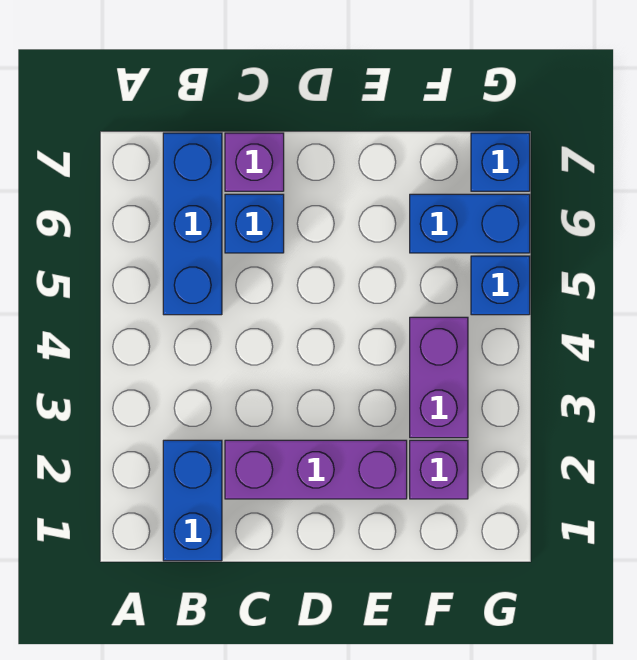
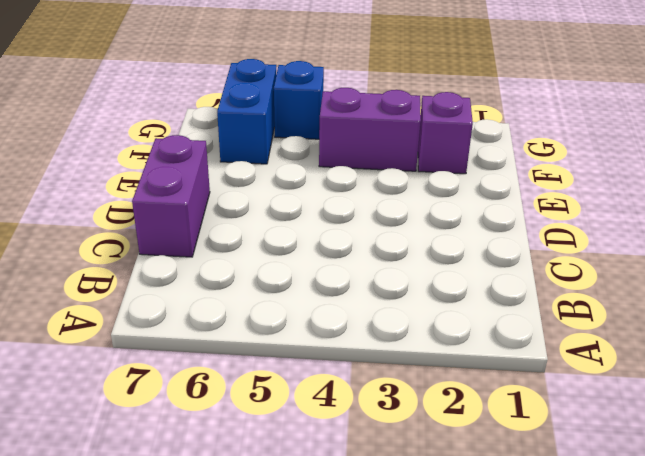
purple 1x2 brick [132,135,210,257] -> purple 1x1 brick [225,133,284,191]
none -> blue 1x2 brick [163,440,222,561]
none -> blue 1x3 brick [163,133,222,315]

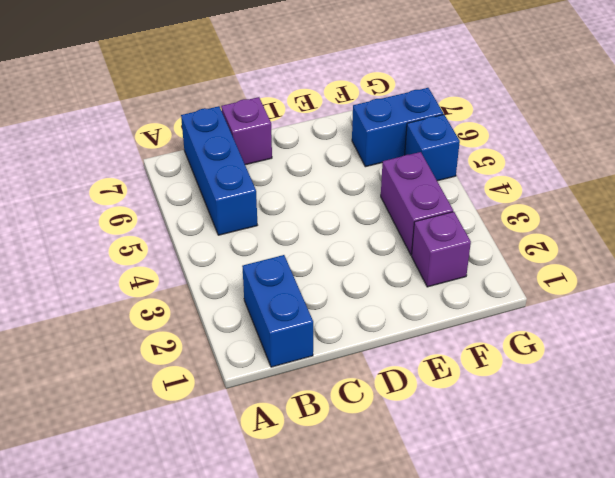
none -> purple 1x3 brick [225,440,407,499]
none -> blue 1x1 brick [225,194,284,253]

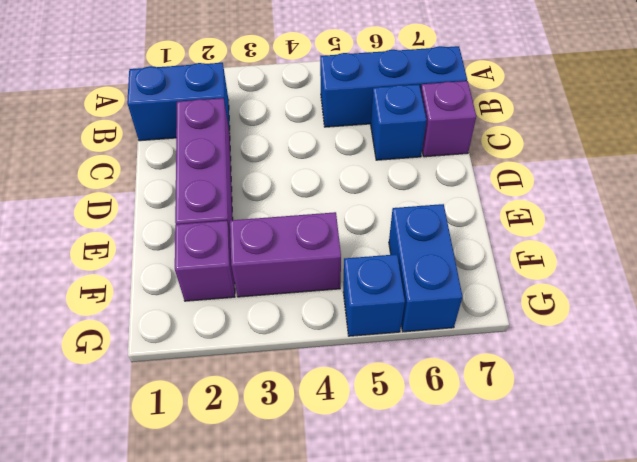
none -> blue 1x1 brick [471,133,530,191]

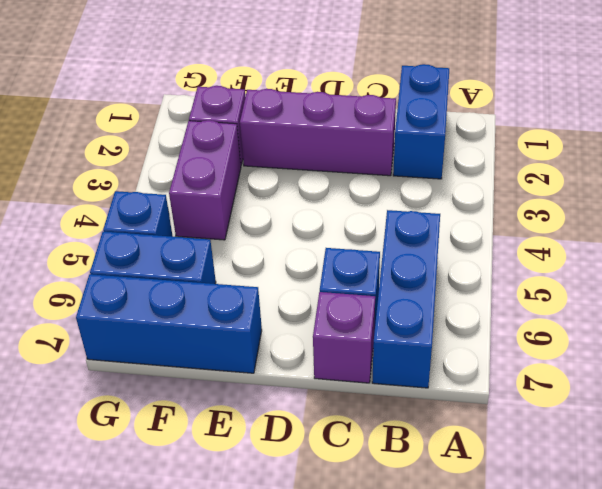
blue 1x3 brick [76,274,262,373] -> blue 1x1 brick [471,133,530,191]

